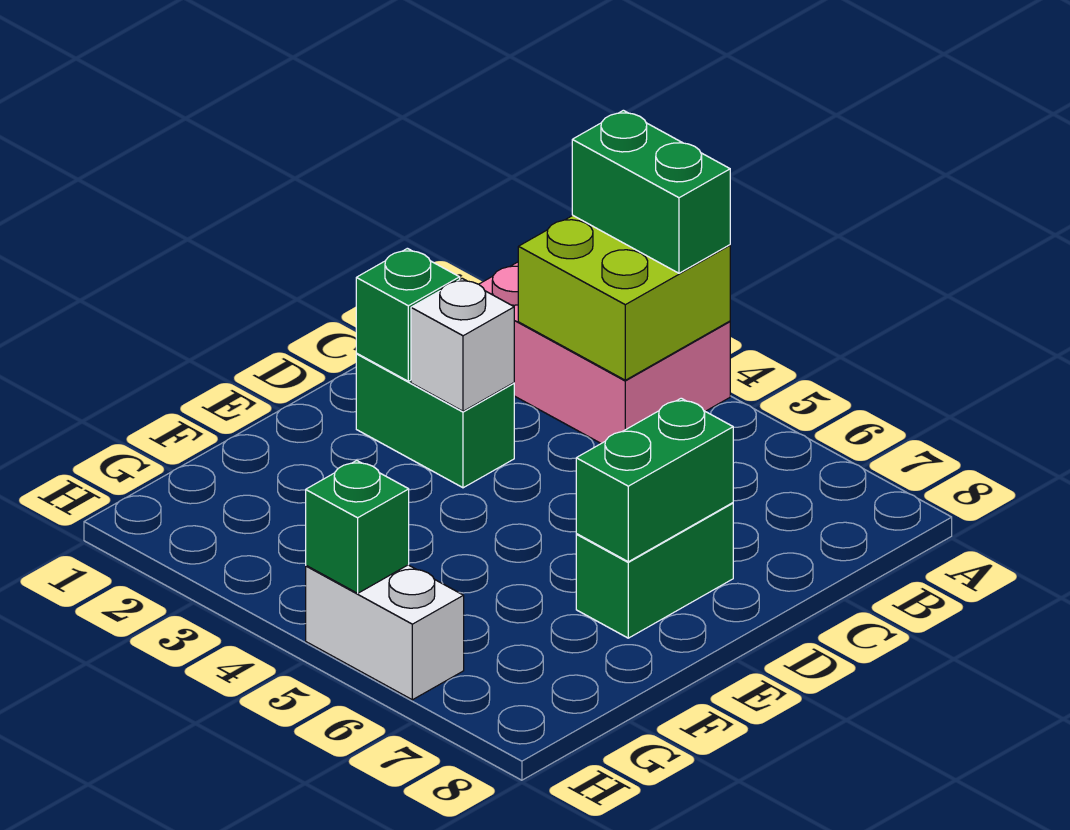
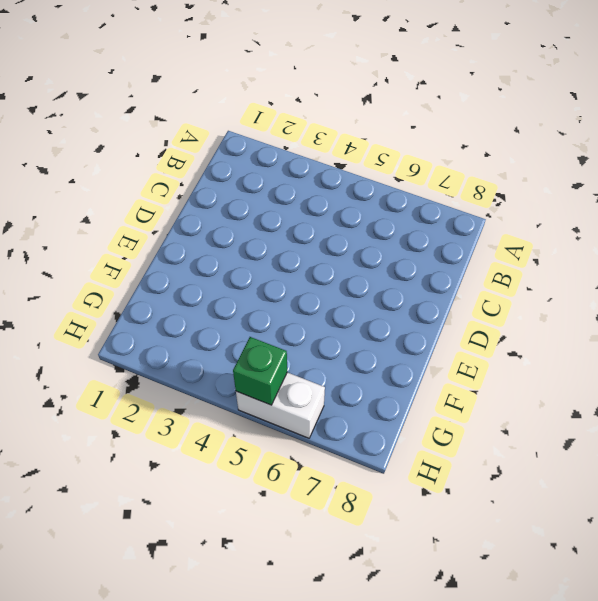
none -> pink 2x3 brick [479,262,730,443]
none -> green 1x2 brick [356,354,514,488]

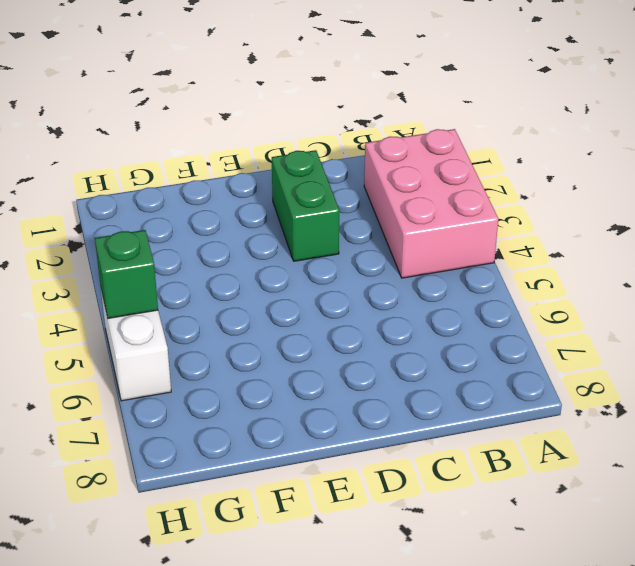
none -> green 1x2 brick [576,503,733,638]
none -> lime 2x2 brick [518,216,730,380]

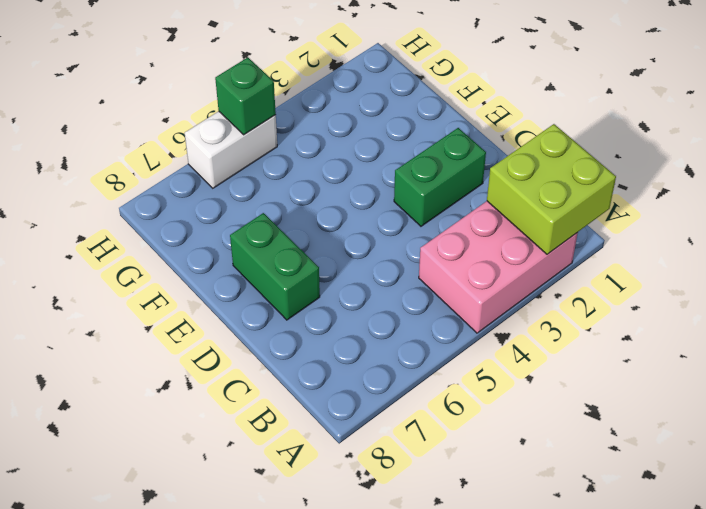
lime 2x2 brick [487,124,616,254] -> lime 2x2 brick moved to [518,216,730,380]
none -> green 1x1 brick [356,248,460,381]
none -> white 1x1 brick [411,278,514,411]

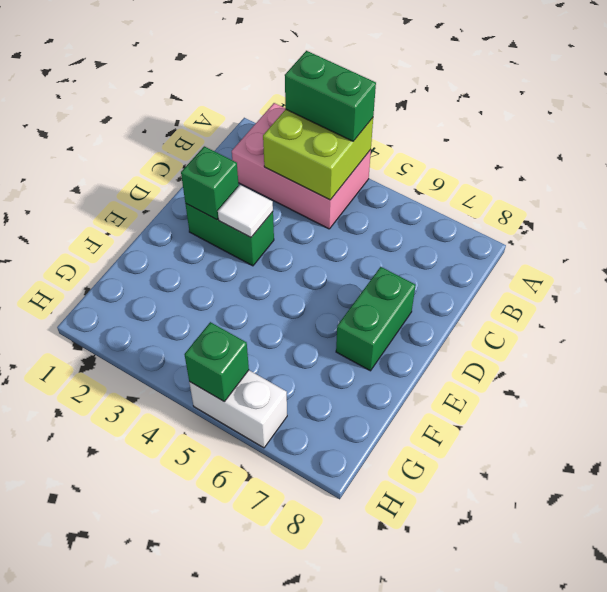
white 1x1 tile [218,185,273,237] -> white 1x1 brick [411,278,514,411]
none -> green 1x2 brick [576,398,733,562]

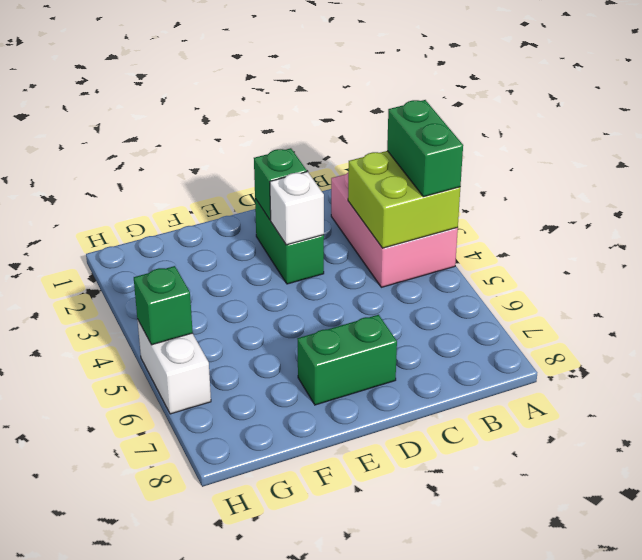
none -> green 1x2 brick [576,398,733,562]

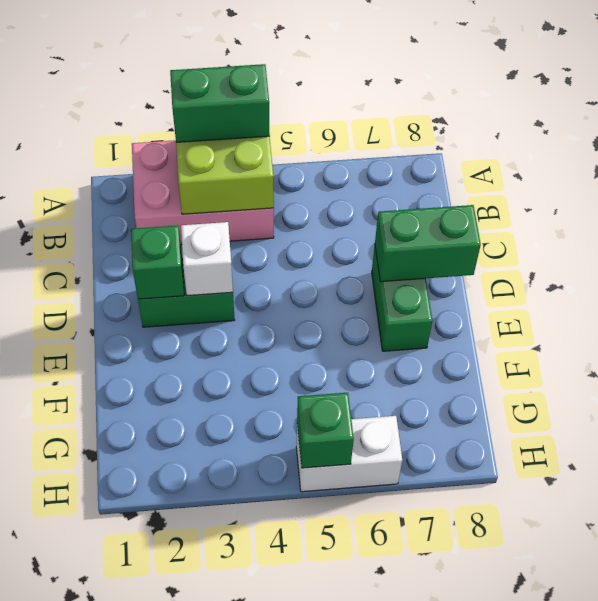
green 1x2 brick [375,205,481,282] -> green 1x2 brick turned to [576,398,733,562]

